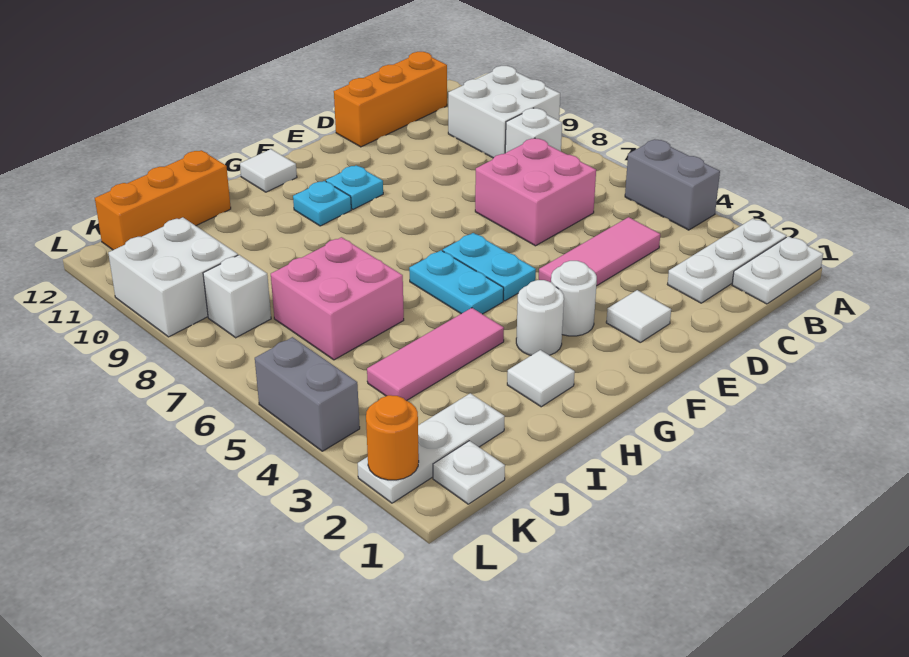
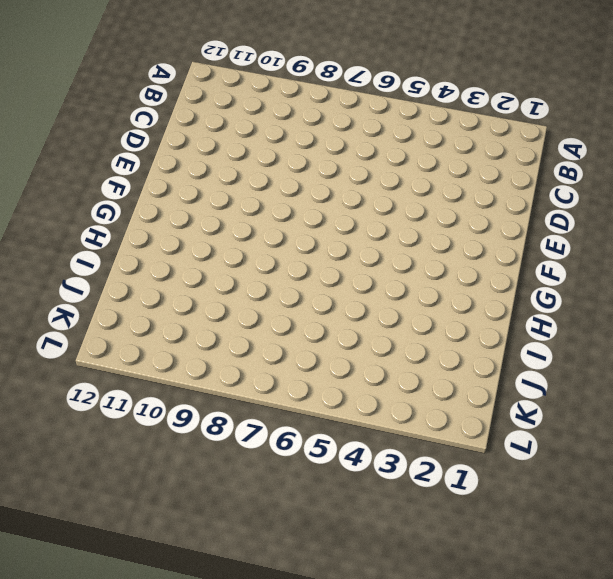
none -> white 1x2 plate [732,236,823,304]
none -> white 1x3 plate [667,219,786,303]
none -> grey 1x2 brick [625,140,720,230]

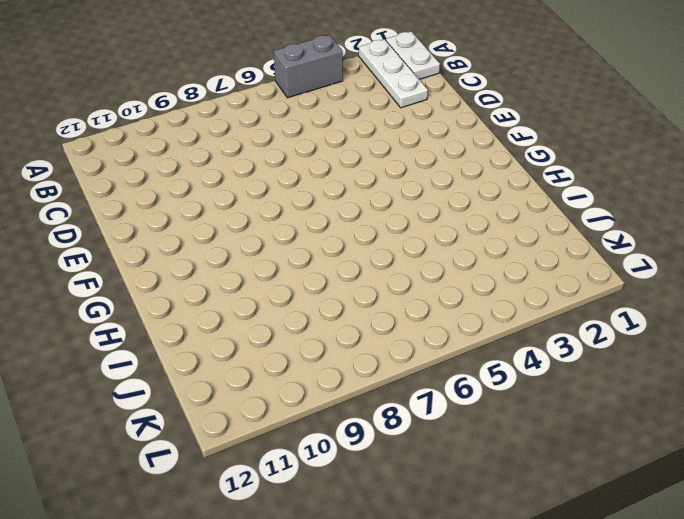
none -> white 2x2 brick [448,66,560,158]
none -> white 1x1 brick [505,108,562,153]
none -> orange 1x3 brick [334,52,447,147]

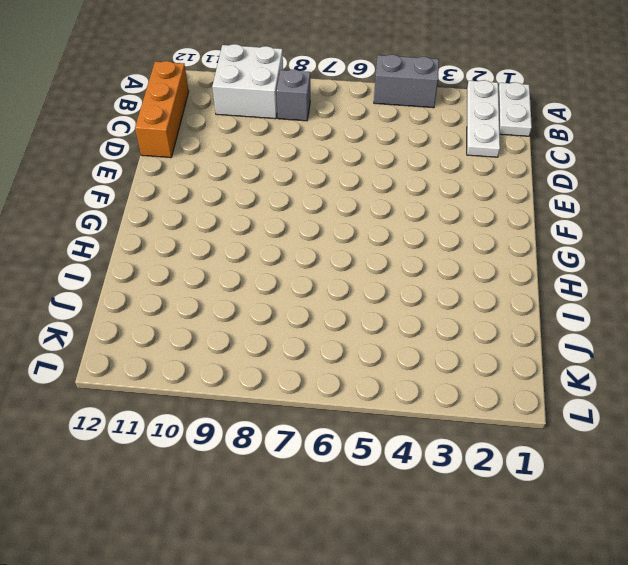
grey 1x1 brick [277,69,310,121] -> white 1x1 brick [505,108,562,153]
none -> pink 1x3 tile [539,217,660,286]
none -> pink 2x2 brick [475,138,596,246]
none -> white 1x1 tile [606,290,671,342]

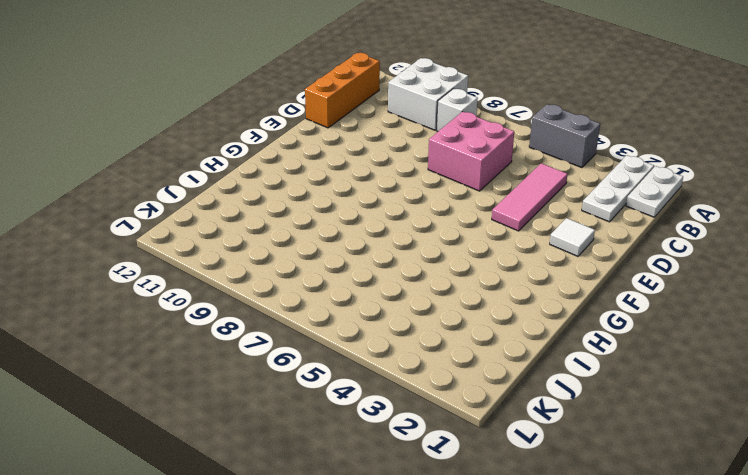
none -> white 1x1 round brick [551,261,597,336]
none -> cyan 1x2 plate [443,233,536,301]
none -> cyan 1x1 plate [326,165,383,209]

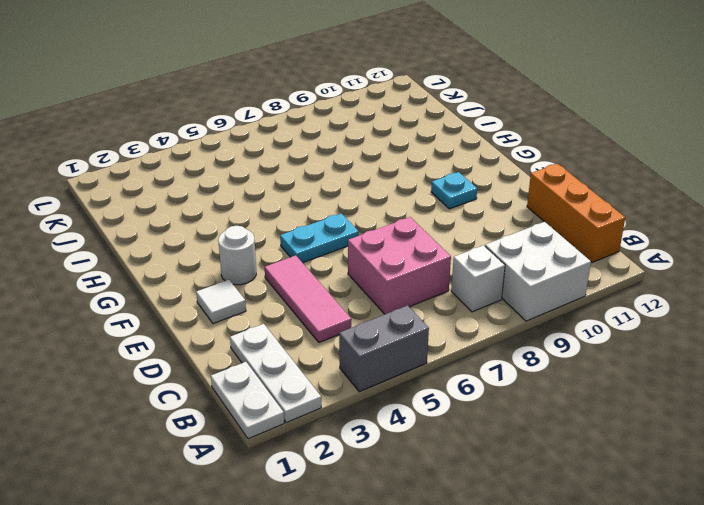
none -> white 1x1 round brick [516,280,564,355]
none -> cyan 1x2 plate [409,250,504,314]
none -> cyan 1x1 plate [293,181,351,226]

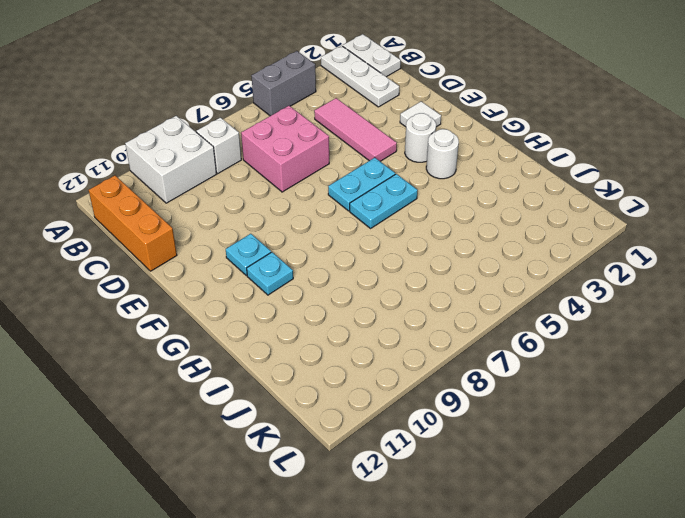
none -> white 1x1 tile [240,149,297,192]
none -> white 1x1 tile [507,350,575,407]
none -> pink 1x3 tile [367,308,504,401]

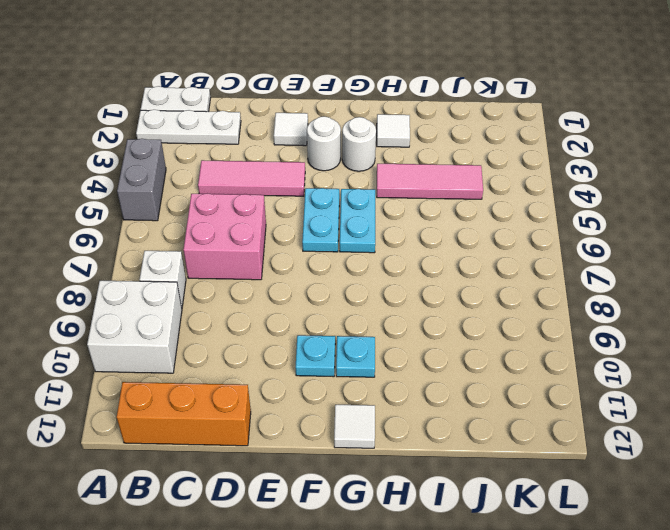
none -> pink 2x2 brick [271,237,404,360]
none -> orange 1x3 brick [95,150,231,250]
none -> white 1x3 plate [358,393,505,503]

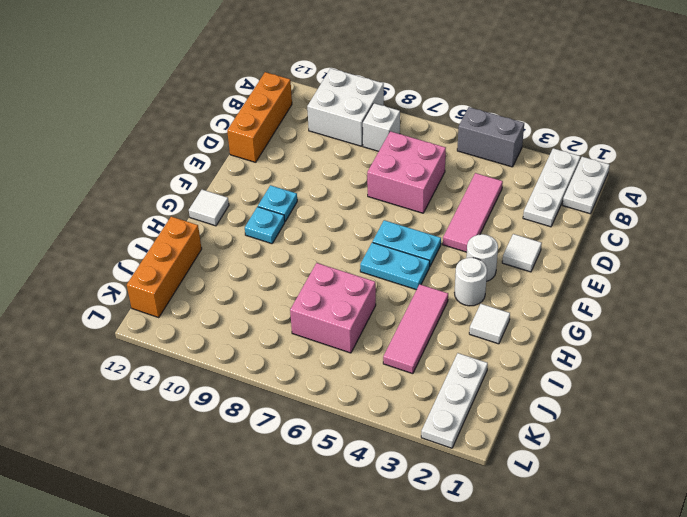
none -> white 1x1 plate [433,441,505,504]
none -> white 1x1 brick [203,255,271,338]
none -> white 2x2 brick [108,217,238,337]

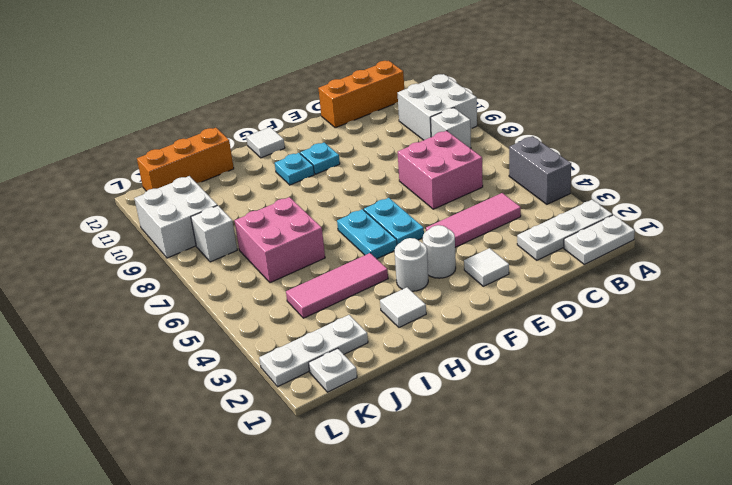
none -> grey 1x2 brick [255,337,360,451]
none -> orange 1x1 round brick [366,395,419,480]

